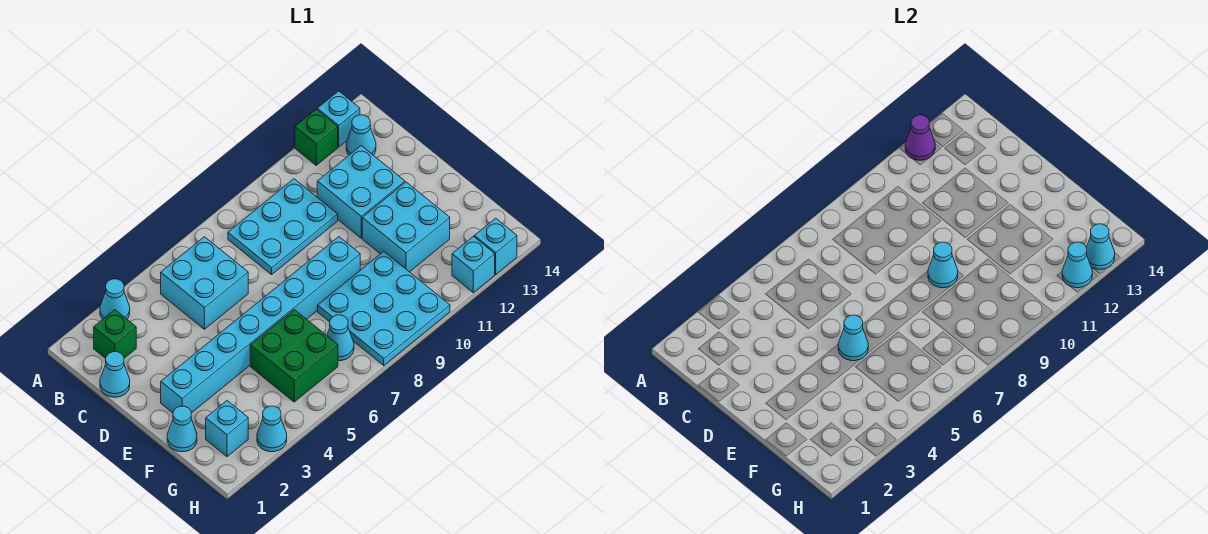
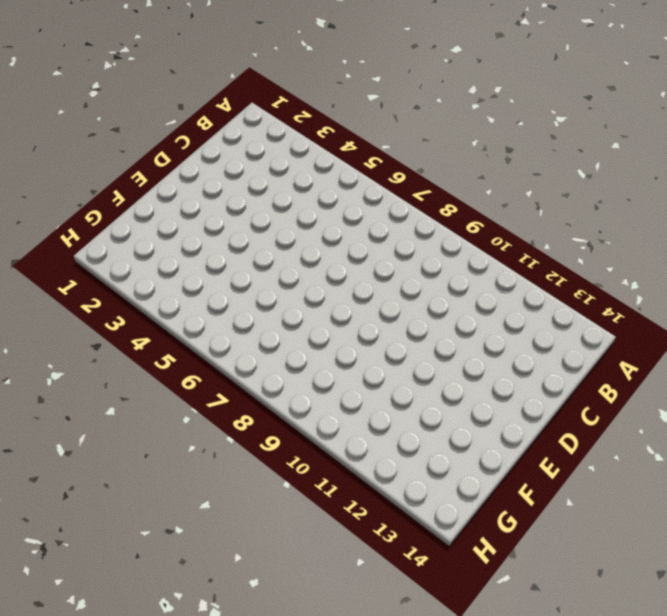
none -> cyan 1x1 cone [100,279,130,319]
none -> green 1x1 brick [295,109,338,165]
none -> cyan 1x1 brick [317,91,360,147]

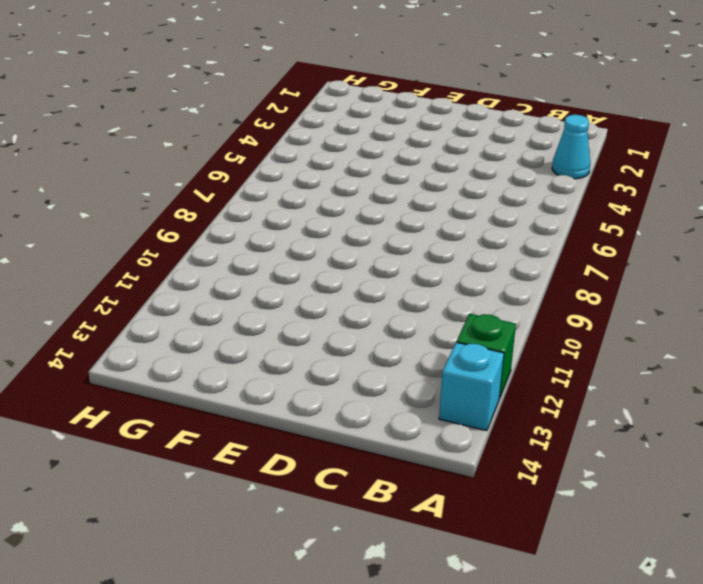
none -> green 1x1 brick [94,310,136,358]
none -> cyan 2x2 brick [161,237,248,329]
none -> cyan 2x3 plate [228,179,338,275]

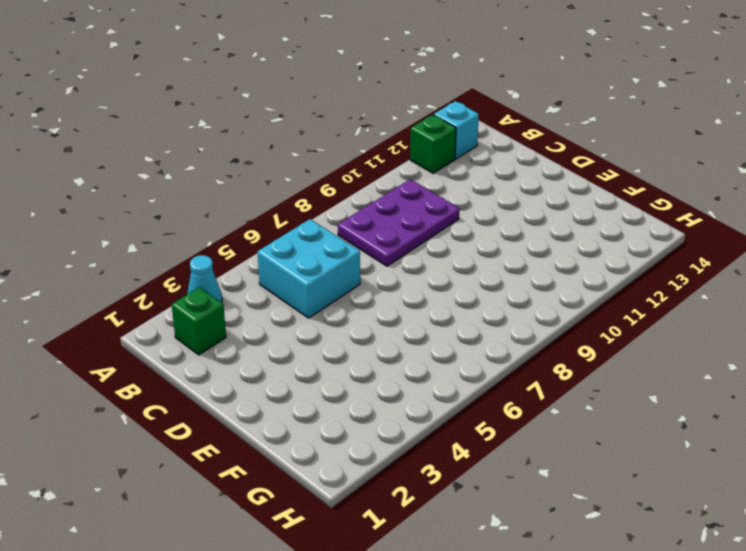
purple 2x3 plate [338,179,459,266] -> cyan 2x3 plate [228,179,338,275]
none -> cyan 1x1 cone [346,115,376,155]
none -> cyan 1x1 cone [100,352,130,397]
none -> cyan 2x2 brick [317,146,405,238]

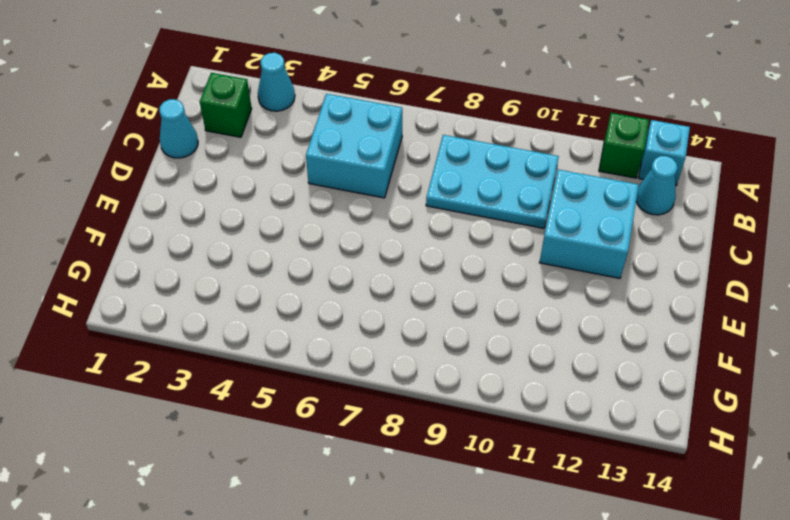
none -> cyan 1x8 brick [161,237,360,413]
none -> cyan 2x2 brick [362,182,450,272]
none -> cyan 1x1 cone [167,406,197,452]

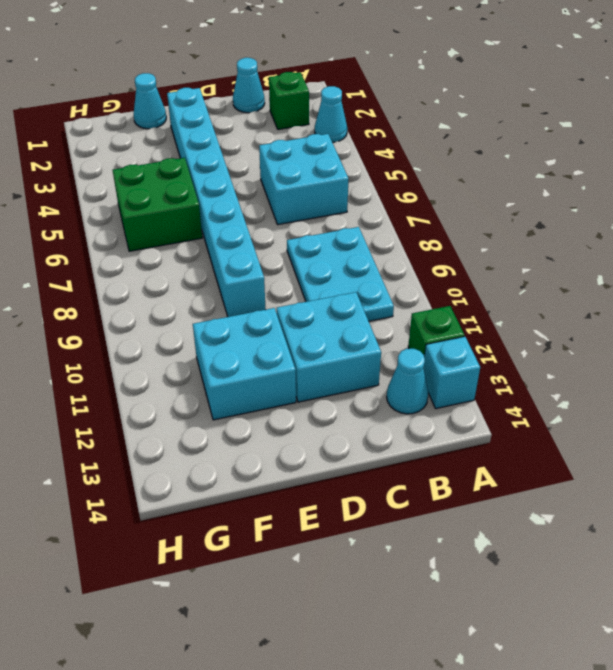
none -> cyan 3x3 plate [318,251,450,365]
none -> cyan 1x1 brick [206,401,248,457]
none -> cyan 1x1 cone [327,315,354,361]

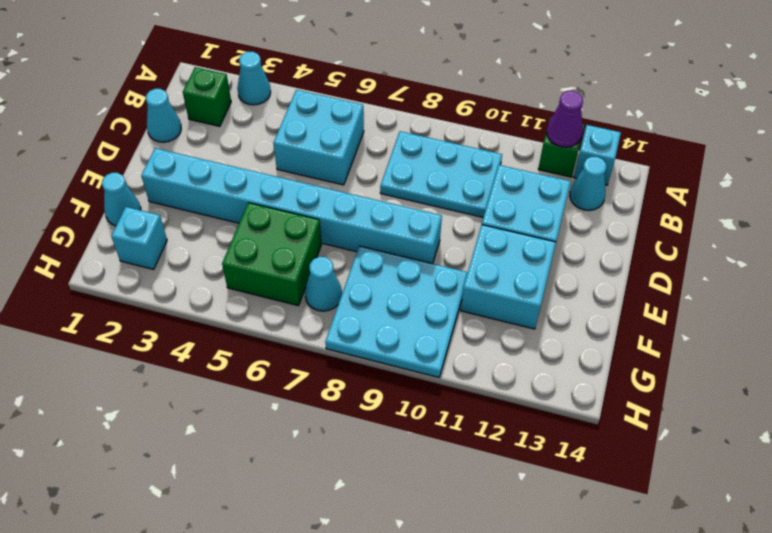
none -> cyan 1x1 cone [257,406,287,452]
none -> cyan 1x1 brick [452,236,495,293]
none -> cyan 1x1 brick [474,218,517,274]

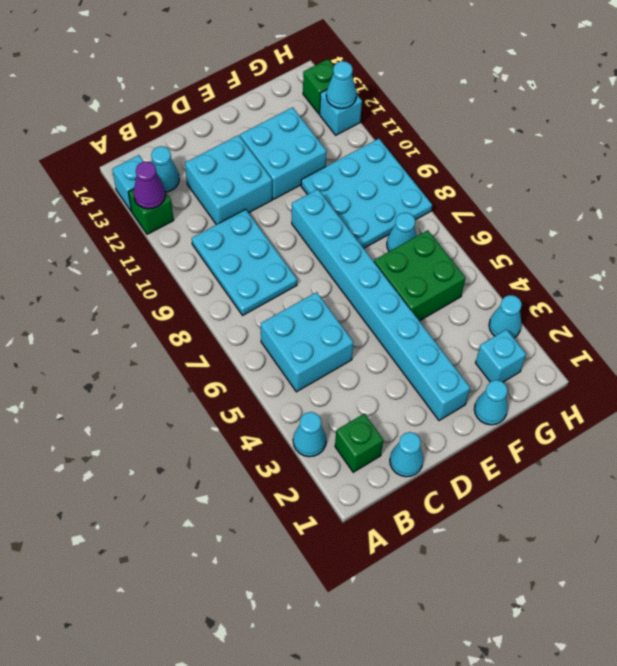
green 1x1 brick [303,59,334,114] -> cyan 1x1 brick [474,218,517,274]
none -> cyan 1x1 cone [838,315,868,361]
none -> cyan 1x1 cone [928,242,958,288]
none -> cyan 1x1 cone [1086,224,1115,269]

